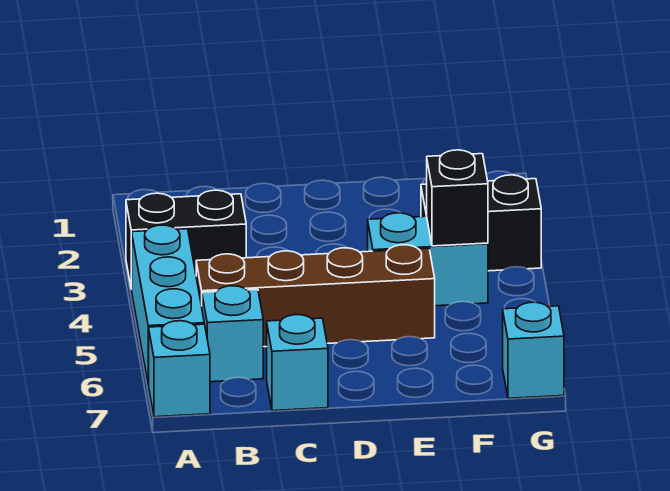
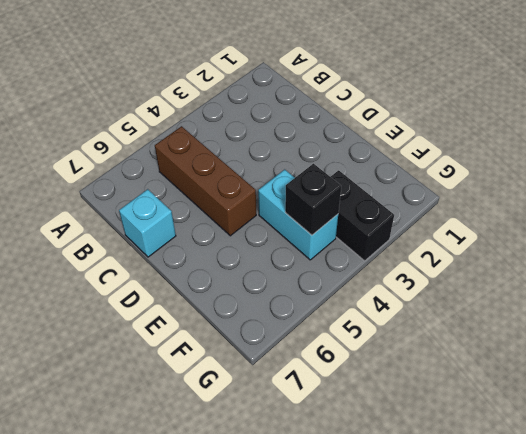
brown 1x3 brick [155,126,256,236] -> brown 1x4 brick [196,245,435,347]
none -> black 1x2 brick [126,190,246,289]
none -> cyan 1x3 brick [132,225,204,385]

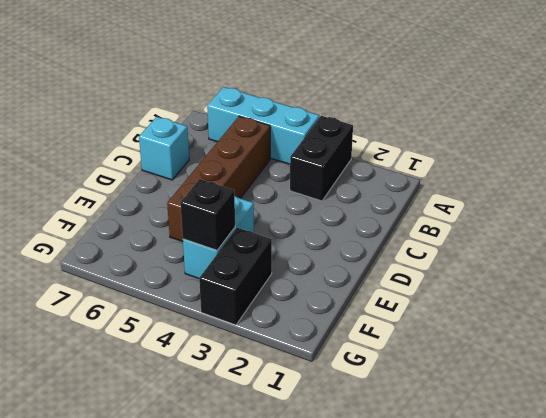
none -> cyan 1x1 brick [149,321,210,417]
none -> cyan 1x1 brick [202,286,263,382]

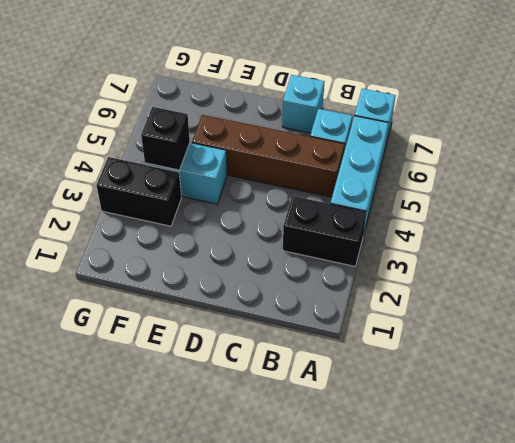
none -> cyan 1x1 brick [503,302,564,398]

